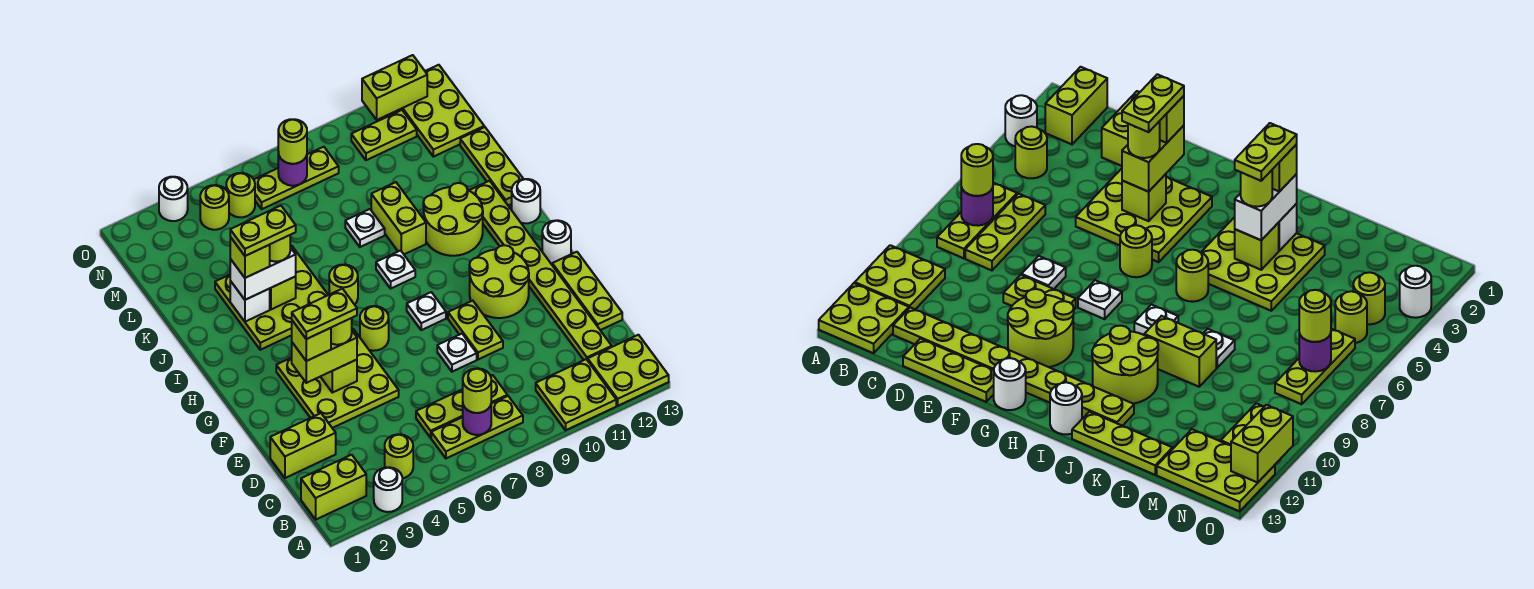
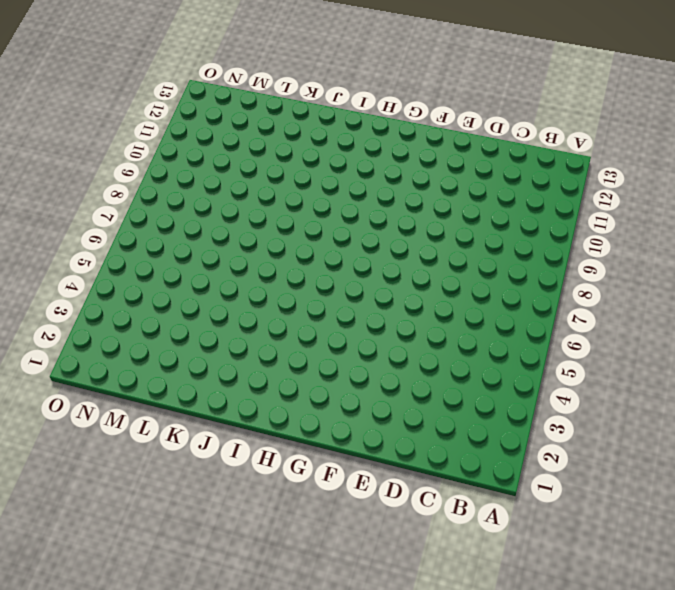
none -> white 1x1 round brick [374,467,402,512]
none -> lime 2x2 plate [536,359,616,430]
none -> lime 2x2 plate [588,335,669,406]
none -> lime 1x2 brick [301,455,366,519]

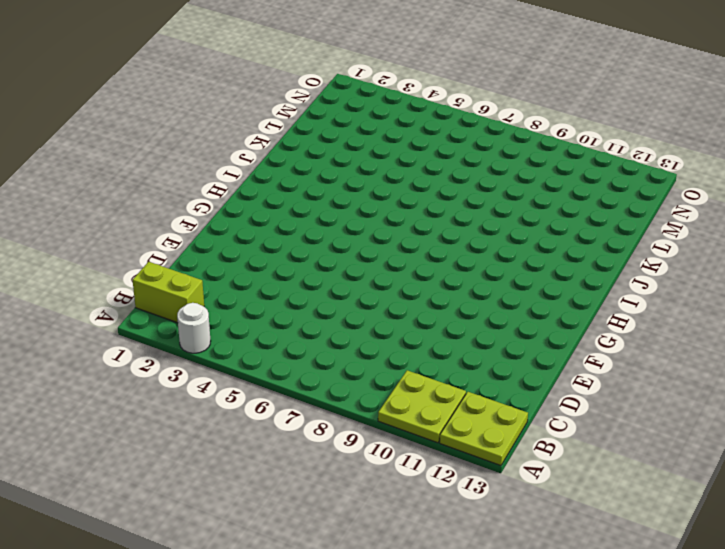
none -> lime 1x1 round brick [385,434,413,479]
none -> lime 1x3 plate [431,396,523,458]
none -> lime 1x3 plate [416,375,507,438]
none -> lime 1x8 plate [469,181,612,360]

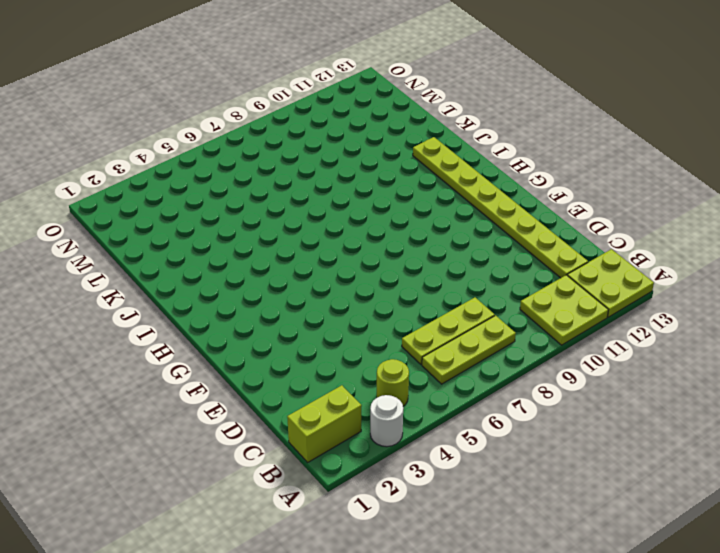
none -> lime 1x2 brick [270,413,336,478]
none -> lime 1x3 plate [552,252,622,330]
none -> lime 3x3 plate [276,329,399,428]
none -> white 1x1 plate [437,334,477,372]

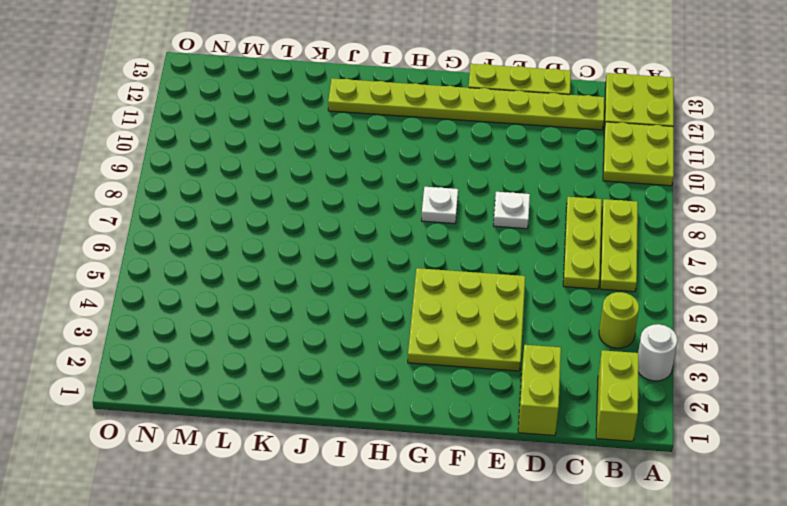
none -> lime 1x2 plate [448,301,503,359]
none -> lime 2x2 round brick [469,245,529,318]
none -> lime 1x1 round brick [360,306,389,351]
none -> white 1x1 round brick [542,220,571,264]

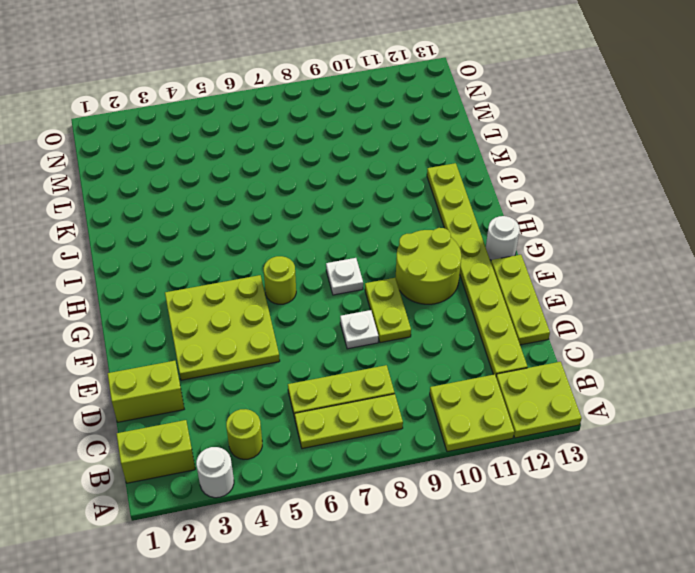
none -> lime 3x3 plate [215,246,328,350]
none -> lime 1x1 round brick [329,265,358,305]
none -> white 1x1 plate [376,250,415,288]
none -> lime 2x2 round brick [423,183,483,256]

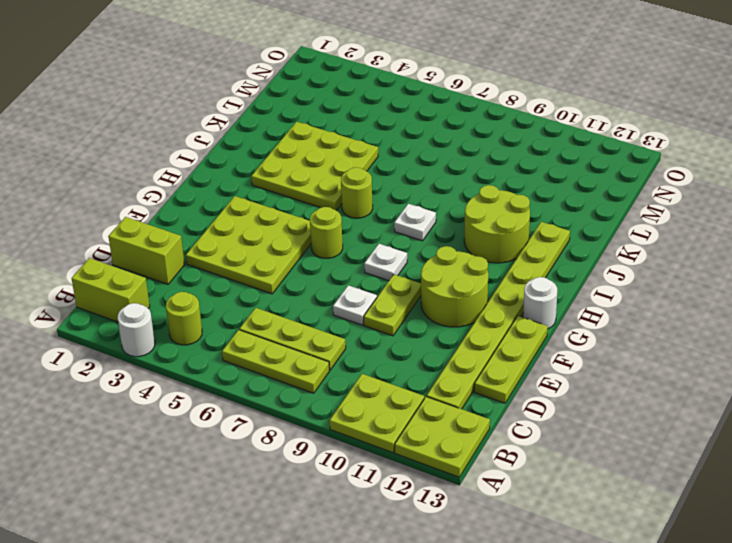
none -> white 1x1 round brick [512,179,540,223]
none -> lime 1x2 brick [371,182,426,254]
none -> lime 1x3 plate [460,127,523,206]
none -> white 1x1 plate [345,209,385,247]

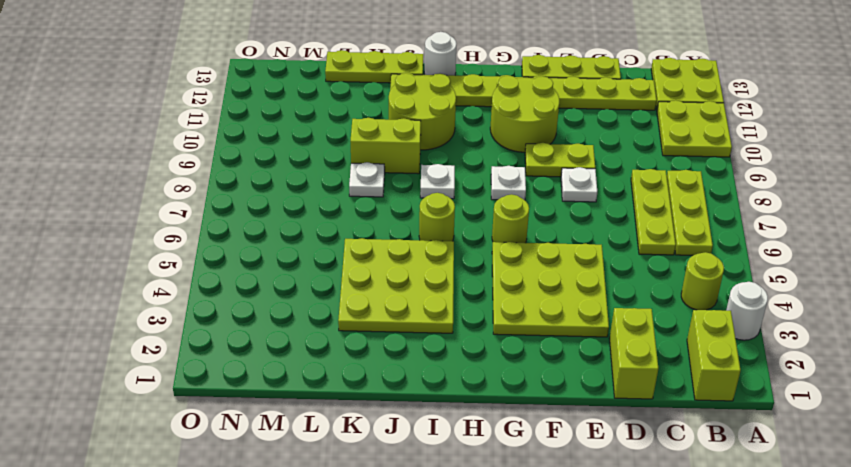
none -> white 1x1 round brick [542,220,571,264]
none -> lime 2x3 plate [399,65,484,157]
none -> lime 1x1 round brick [200,185,229,230]
none -> lime 1x1 round brick [226,173,255,217]

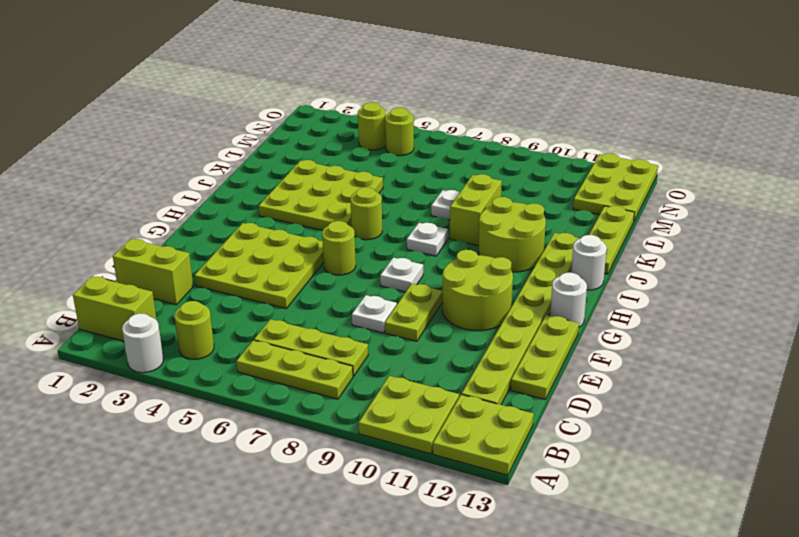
none -> lime 1x3 plate [254,147,339,209]
none -> lime 1x2 plate [351,110,417,160]
none -> white 1x1 round brick [159,177,188,221]
none -> purple 1x1 round brick [463,405,491,435]

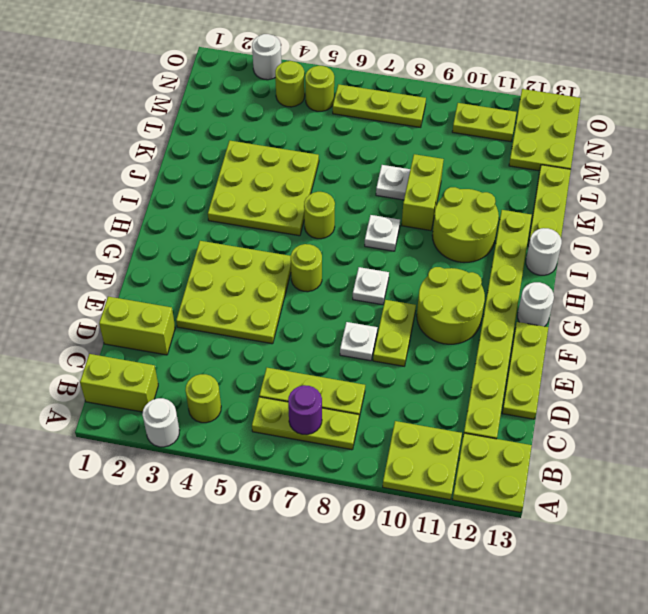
none -> lime 1x1 brick [321,360,357,393]
none -> white 1x1 brick [230,281,270,322]
none -> lime 1x1 brick [270,276,296,309]
none -> purple 1x1 round brick [278,152,307,186]

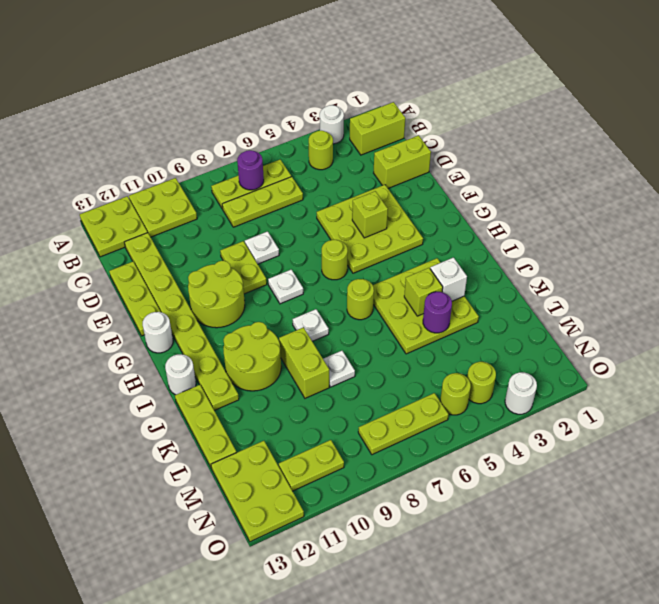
purple 1x1 round brick [423,292,452,333] -> purple 1x1 round brick moved to [278,152,307,186]
none -> lime 1x2 brick [362,55,427,120]
none -> lime 1x1 round brick [463,368,491,413]
none -> lime 1x2 brick [292,331,357,383]
none -> white 1x2 brick [230,247,296,300]

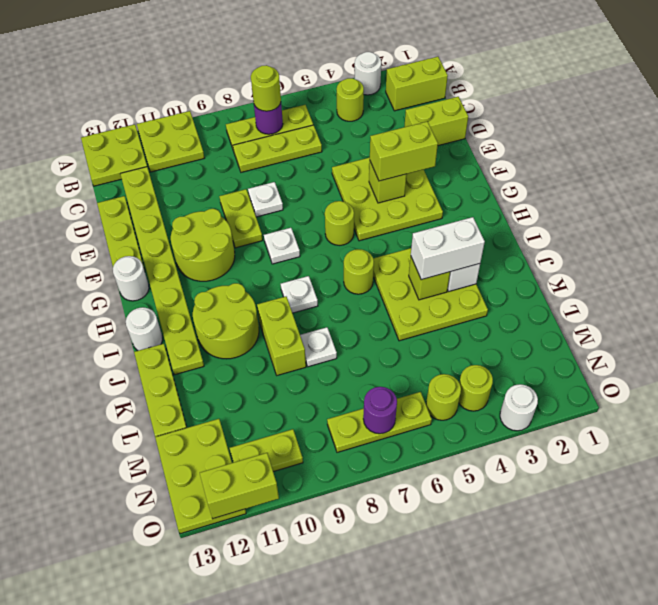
none -> lime 1x1 round brick [278,119,307,164]
none -> lime 1x1 brick [292,321,331,361]
none -> lime 1x1 round brick [331,318,352,345]
none -> lime 1x1 brick [230,237,270,278]

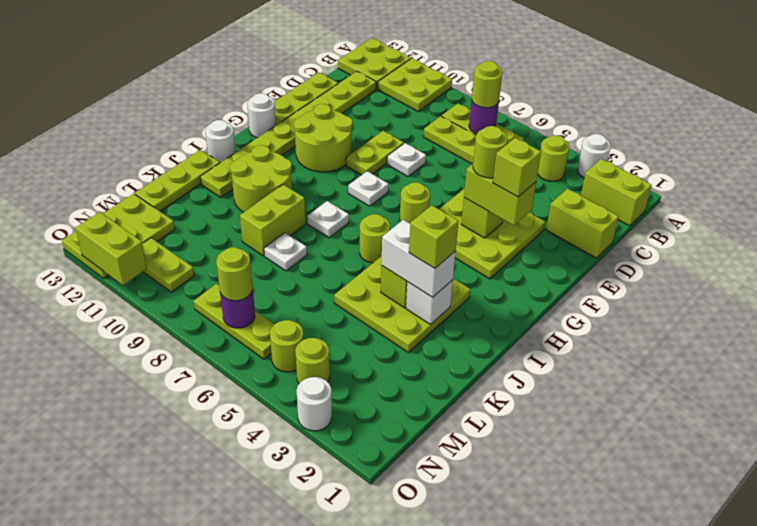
none -> lime 1x1 round brick [270,235,290,262]
none -> lime 1x2 plate [292,289,357,339]
none -> lime 1x2 plate [230,206,296,256]

